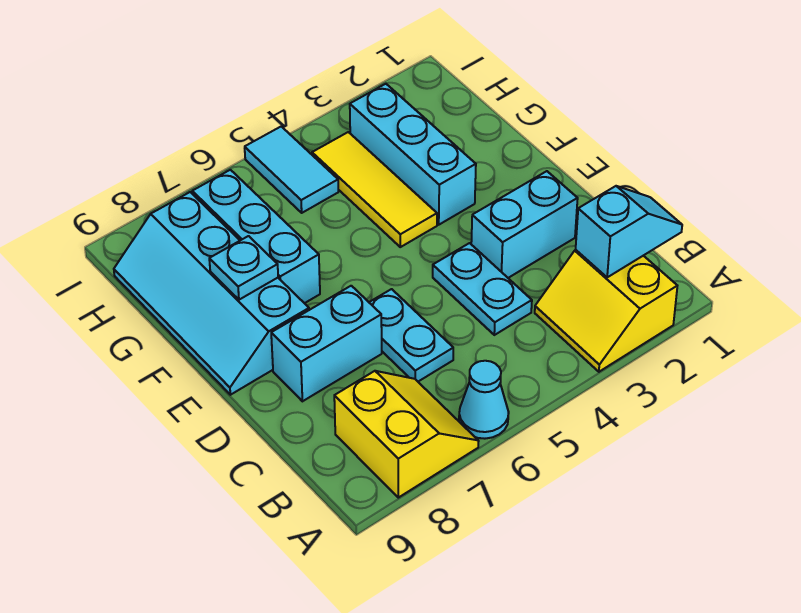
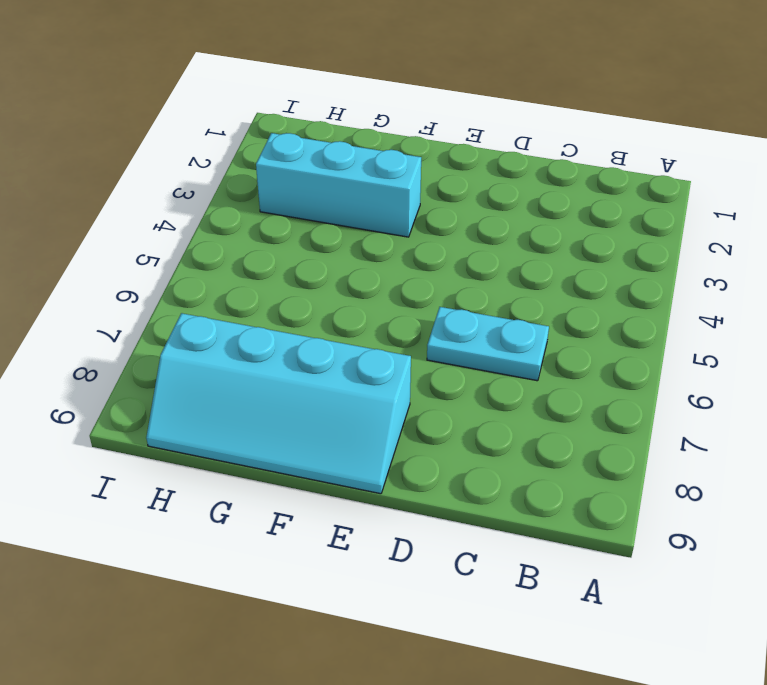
none -> yellow 2x2 slope [535,250,677,372]
none -> cyan 1x1 cone [459,361,509,439]
none -> yellow 2x2 slope [334,371,479,498]

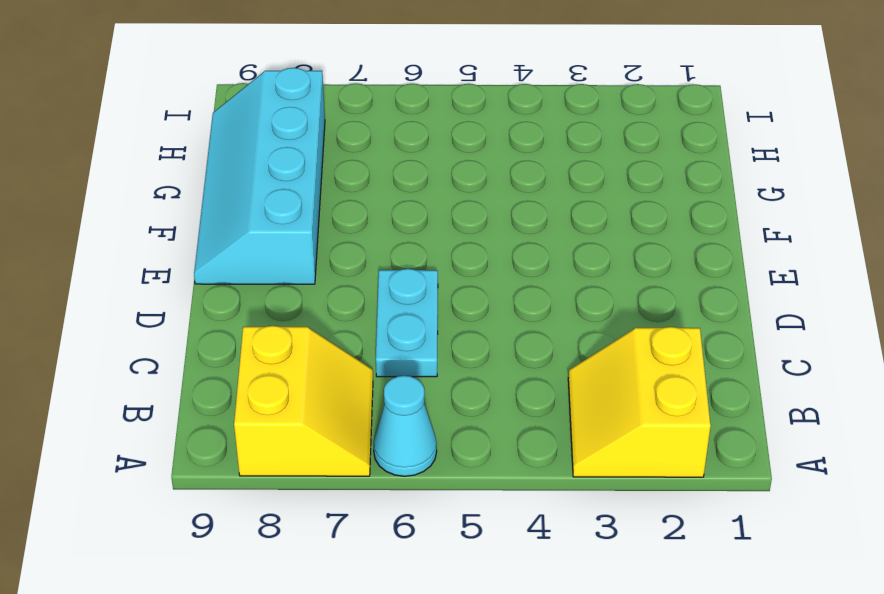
none -> cyan 1x2 plate [433,243,532,335]
none -> cyan 1x2 brick [471,171,578,278]
none -> cyan 1x2 brick [271,286,382,401]

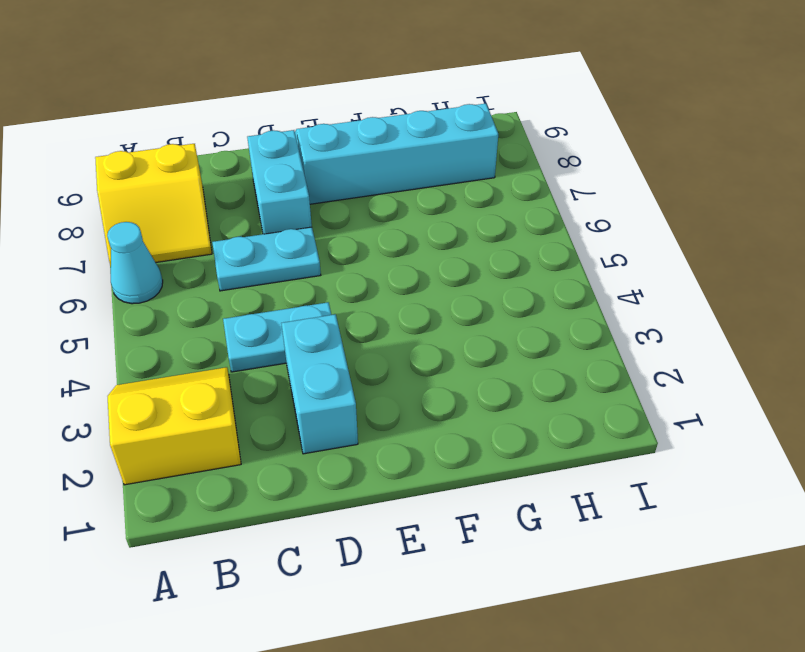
none -> cyan 1x3 brick [350,84,476,225]
none -> yellow 1x3 tile [312,132,437,247]
none -> cyan 1x3 brick [192,170,320,303]

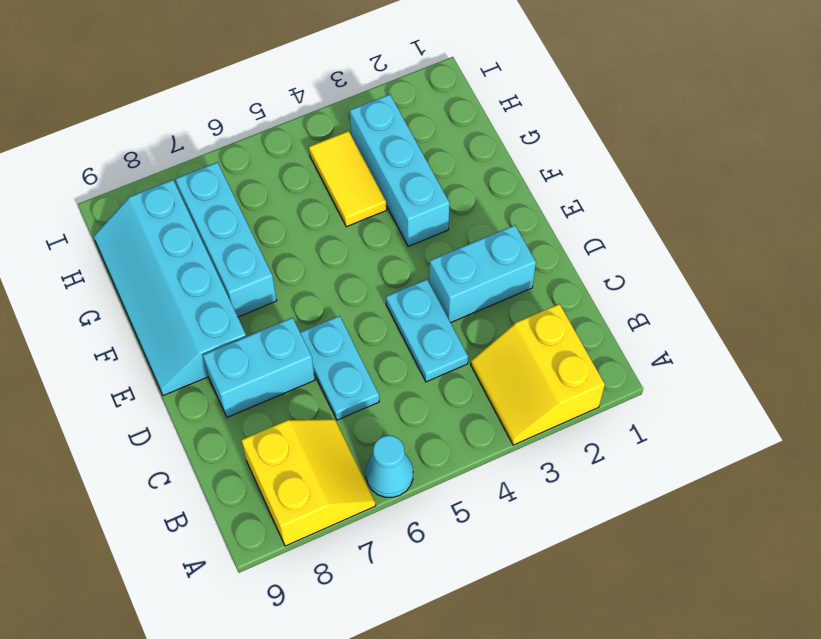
yellow 1x2 tile [309,131,387,227] -> yellow 1x3 tile [312,132,437,247]
none -> cyan 1x2 tile [245,126,338,213]
none -> cyan 1x2 slope [576,186,682,277]
none -> cyan 1x1 plate [209,236,278,300]

